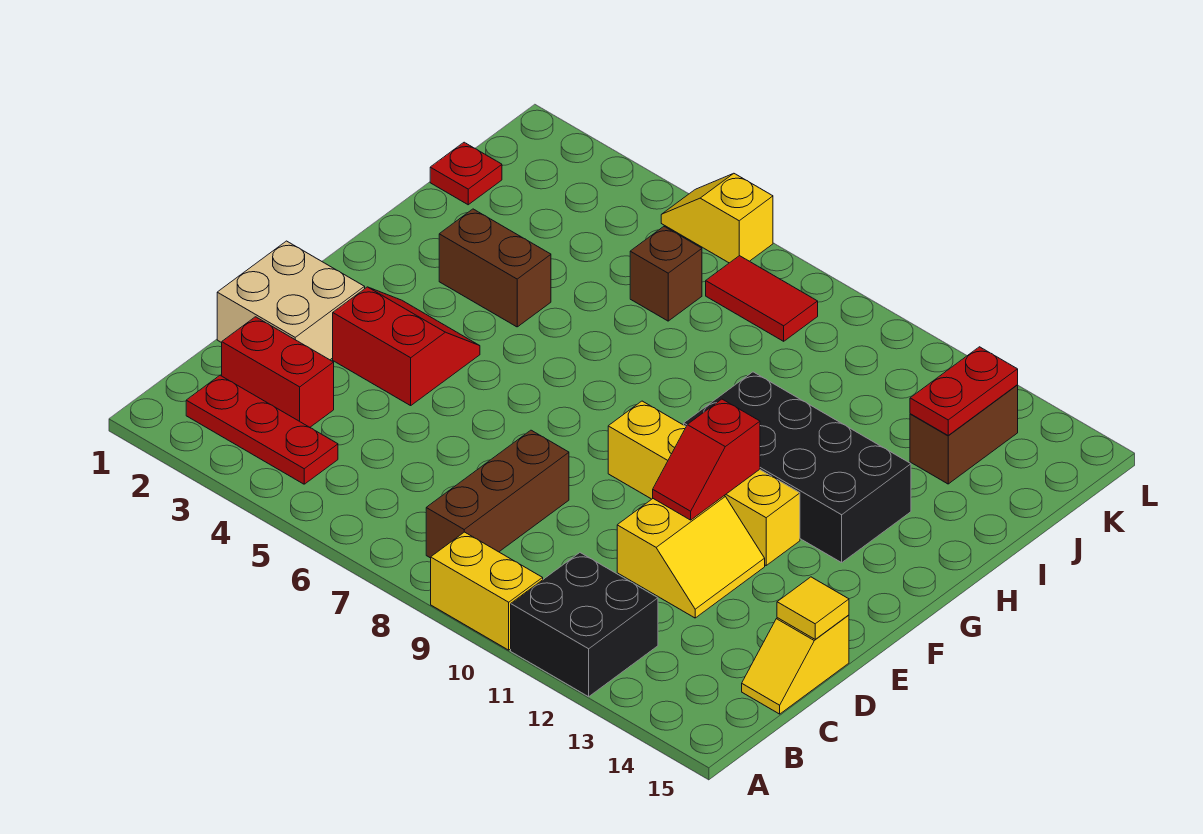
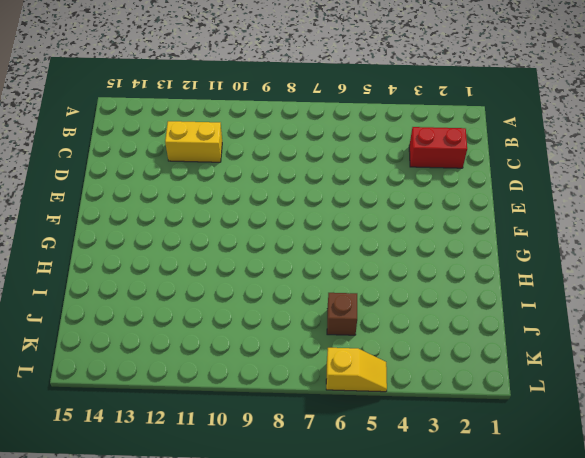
yellow 1x2 brick [165,121,222,162] -> yellow 1x2 brick moved to [431,532,543,650]
none -> black 2x2 brick [511,553,658,697]
none -> red 1x3 plate [186,375,338,484]
none -> brown 1x3 brick [426,430,569,558]

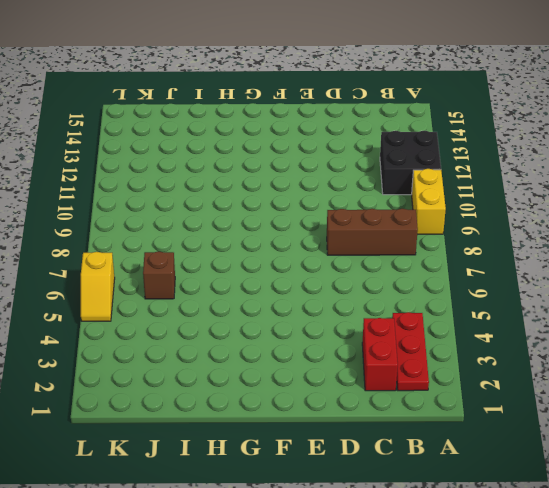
none -> yellow 1x2 slope [742,615,849,714]
none -> tan 2x2 brick [217,241,365,360]
none -> yellow 2x2 slope [617,496,765,618]

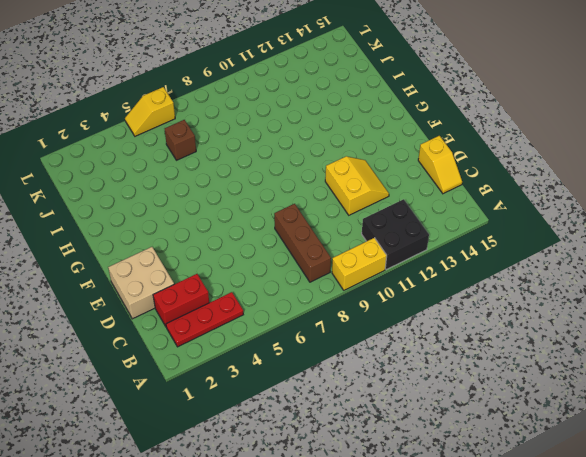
none -> red 2x2 slope [333,287,480,406]
none -> yellow 1x4 brick [608,401,800,565]
none -> black 2x4 brick [684,372,911,563]

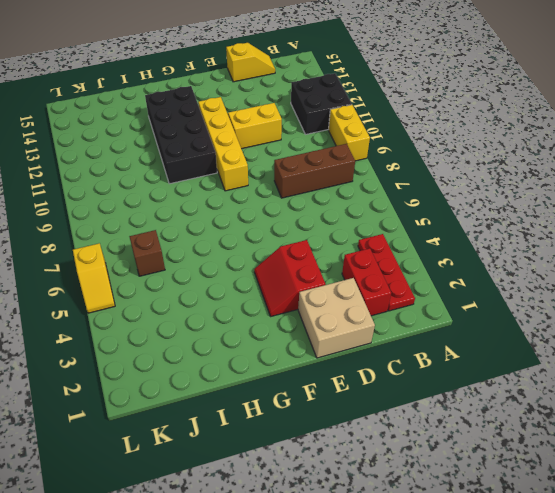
none -> brown 1x2 brick [439,209,551,327]
none -> red 1x1 plate [430,142,502,205]
none -> brown 1x2 brick [910,385,1018,484]

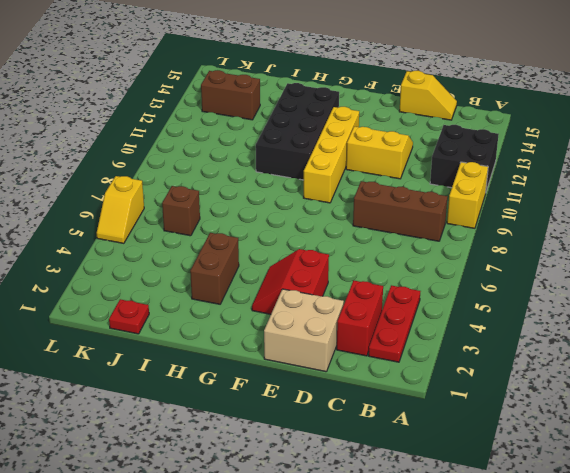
none -> red 1x2 tile [706,256,818,341]
none -> yellow 1x1 tile [777,577,849,639]
none -> red 1x2 slope [653,399,760,520]

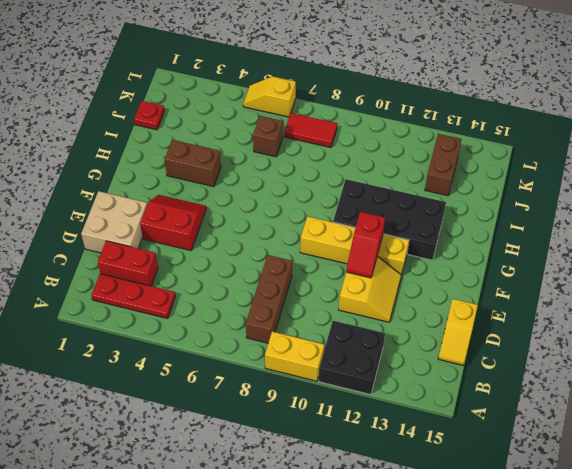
none -> yellow 1x1 tile [777,577,849,639]
none -> red 1x2 plate [910,347,1018,436]

